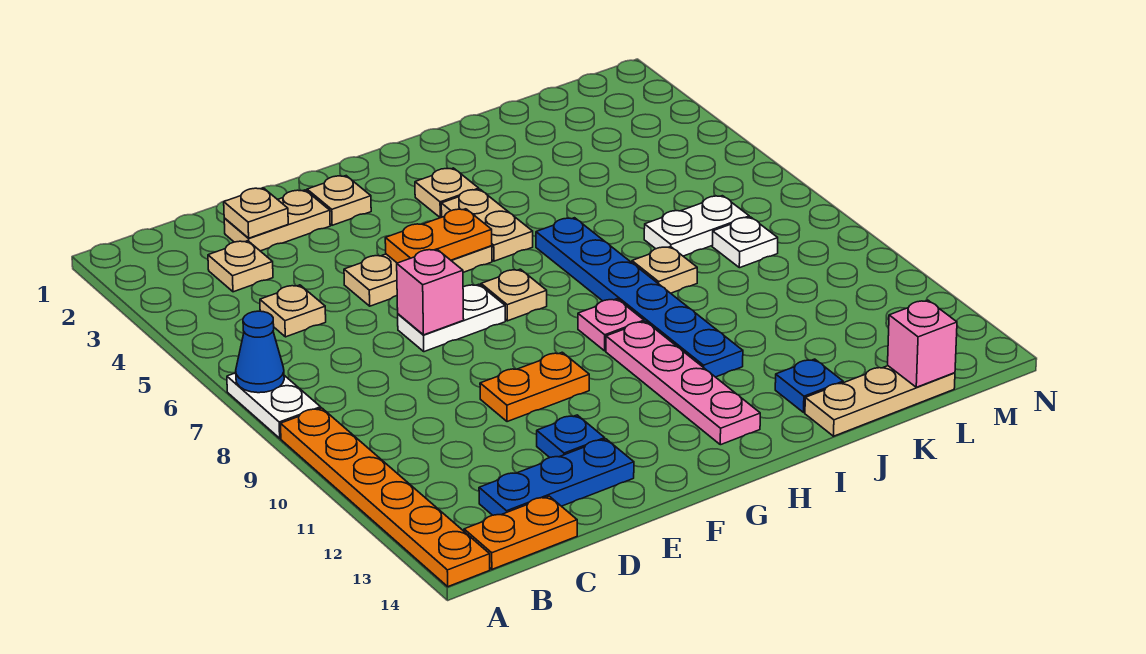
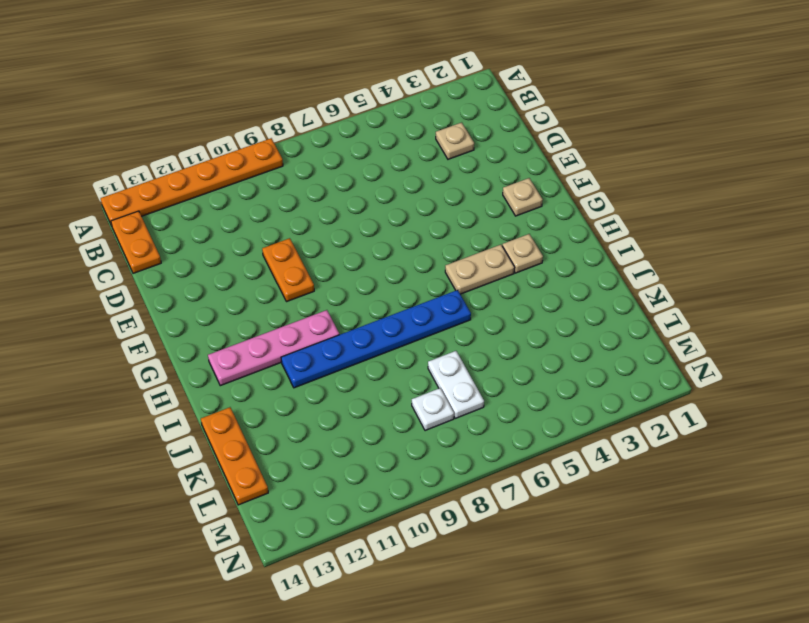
orange 1x3 plate [201,407,268,505] -> tan 1x3 plate [805,366,955,436]
none -> white 1x2 plate [227,373,321,438]
none -> tan 1x1 plate [260,285,326,337]
none -> blue 1x3 plate [479,439,634,515]

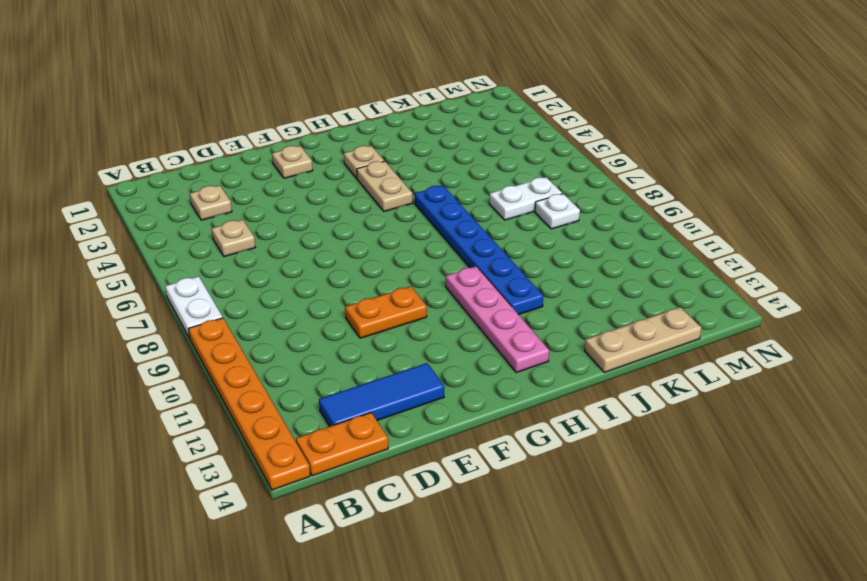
blue 1x3 tile [319,363,444,426] -> blue 1x3 plate [479,439,634,515]
none -> tan 1x2 plate [224,190,330,251]
none -> tan 1x3 plate [344,246,492,306]
none -> white 1x2 plate [398,284,505,352]

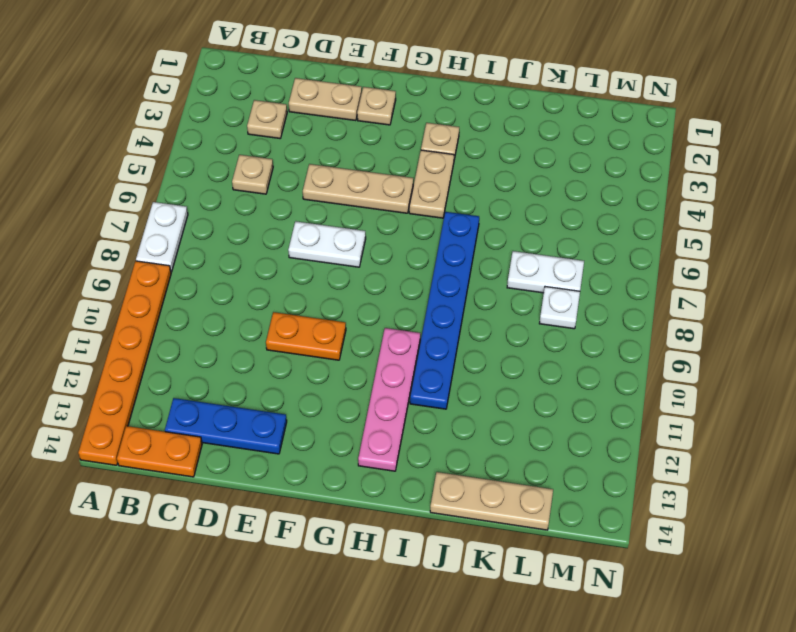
none -> blue 1x1 plate [537,415,605,457]
none -> tan 1x1 plate [481,269,547,321]
none -> pink 1x1 plate [578,299,644,351]

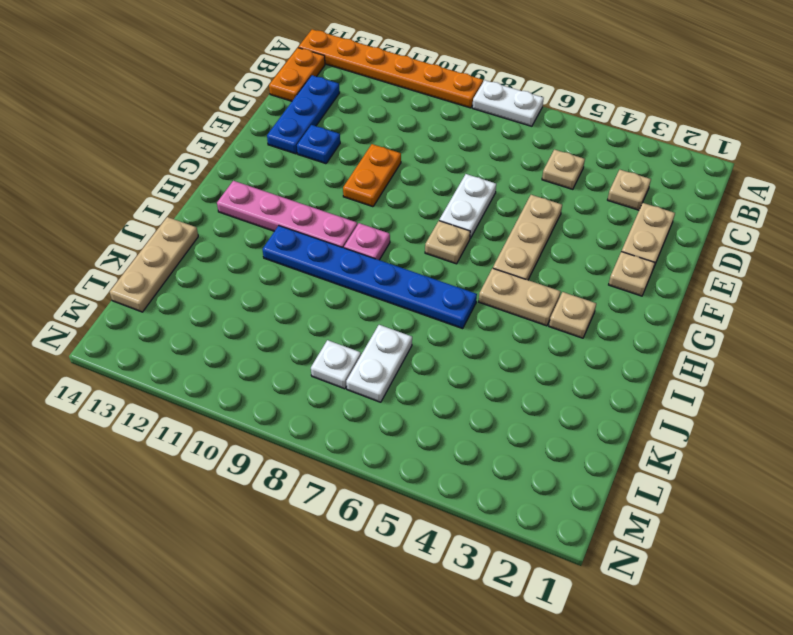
none -> tan 1x1 plate [632,247,697,293]
none -> blue 1x1 plate [775,359,843,412]
none -> blue 1x1 cone [236,311,284,393]

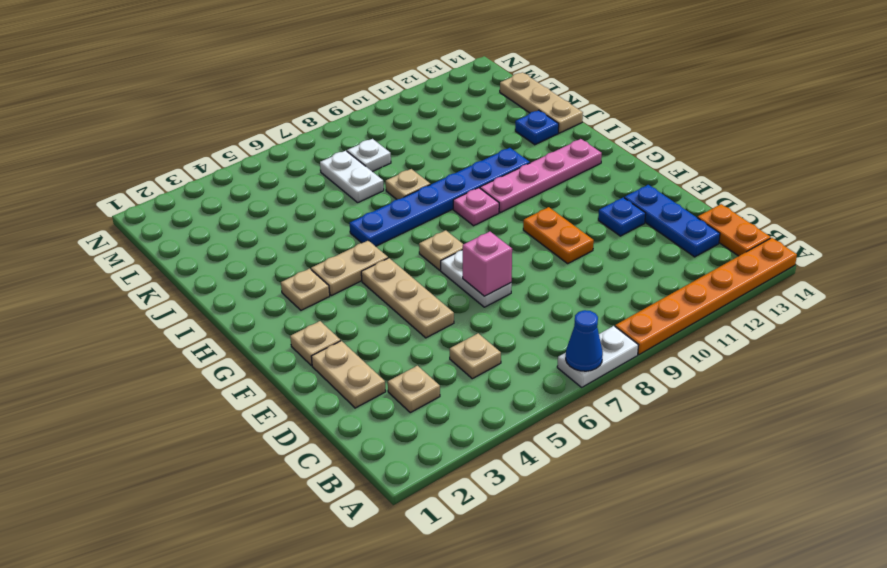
none -> tan 1x1 plate [224,188,288,238]
none -> orange 1x2 plate [385,209,492,263]
none -> pink 1x1 brick [888,300,957,387]

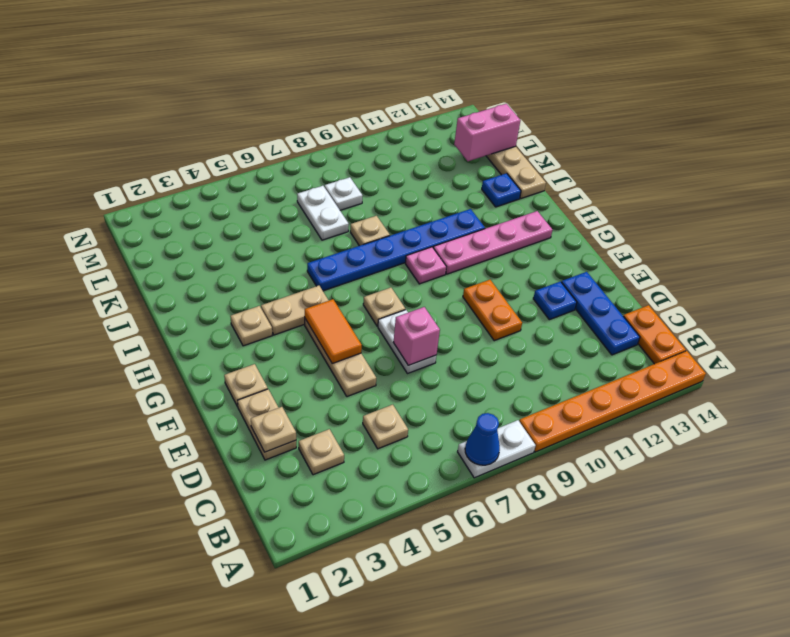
orange 1x2 tile [305,299,362,363] -> orange 1x2 plate [385,209,492,263]
pink 1x2 brick [454,104,521,161] -> pink 1x1 brick [888,300,957,387]

